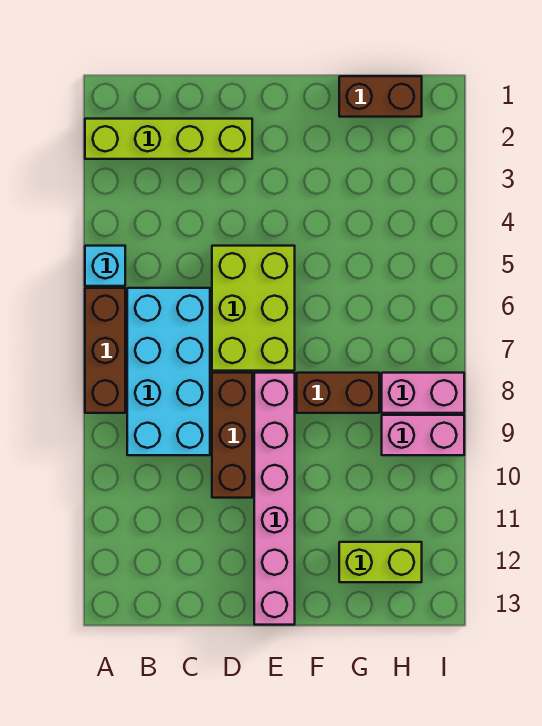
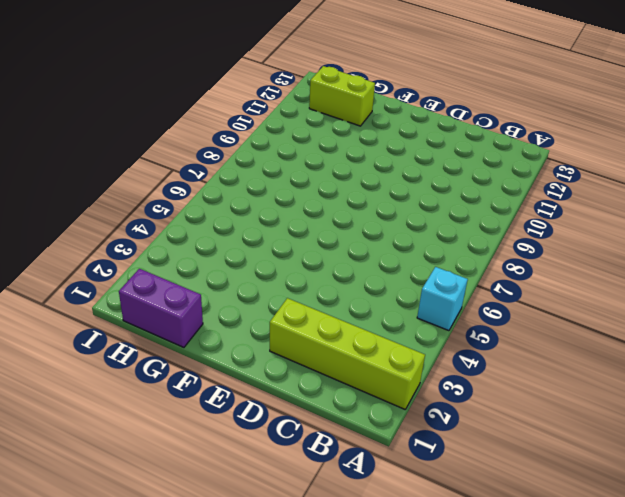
purple 1x2 brick [119,269,203,347] -> brown 1x2 brick [339,76,422,117]
none -> brown 1x3 brick [85,288,125,413]
none -> cyan 2x4 brick [127,288,210,455]
none -> lime 2x3 brick [212,246,295,371]

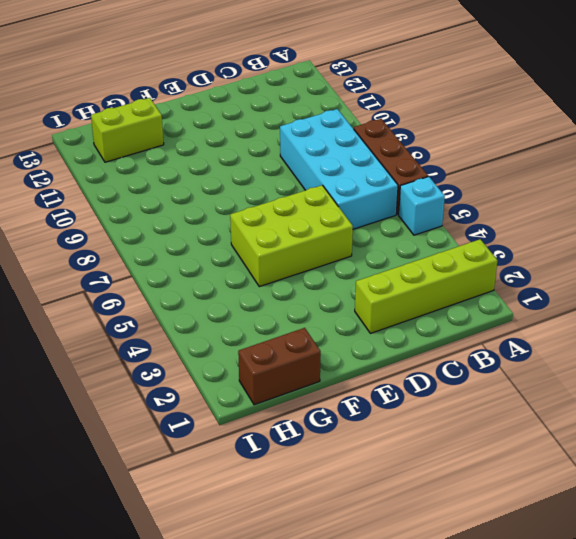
lime 2x3 brick [230,185,353,287] -> lime 2x3 brick turned to [212,246,295,371]
none -> brown 1x3 brick [212,373,252,498]
none -> pink 1x6 brick [254,373,295,625]
none -> brown 1x2 brick [297,373,379,413]

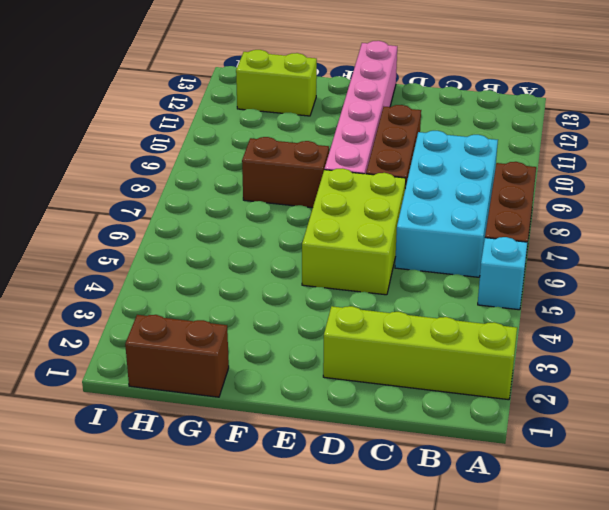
none -> pink 1x2 brick [382,373,464,413]
none -> pink 1x2 brick [382,415,464,455]

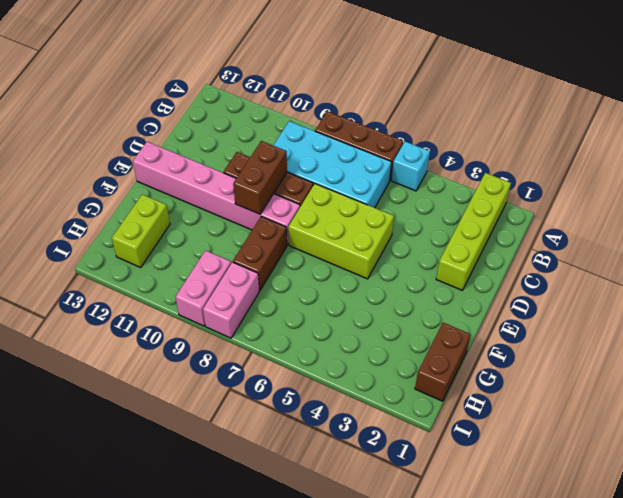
brown 1x2 brick [233,141,287,214] -> none

